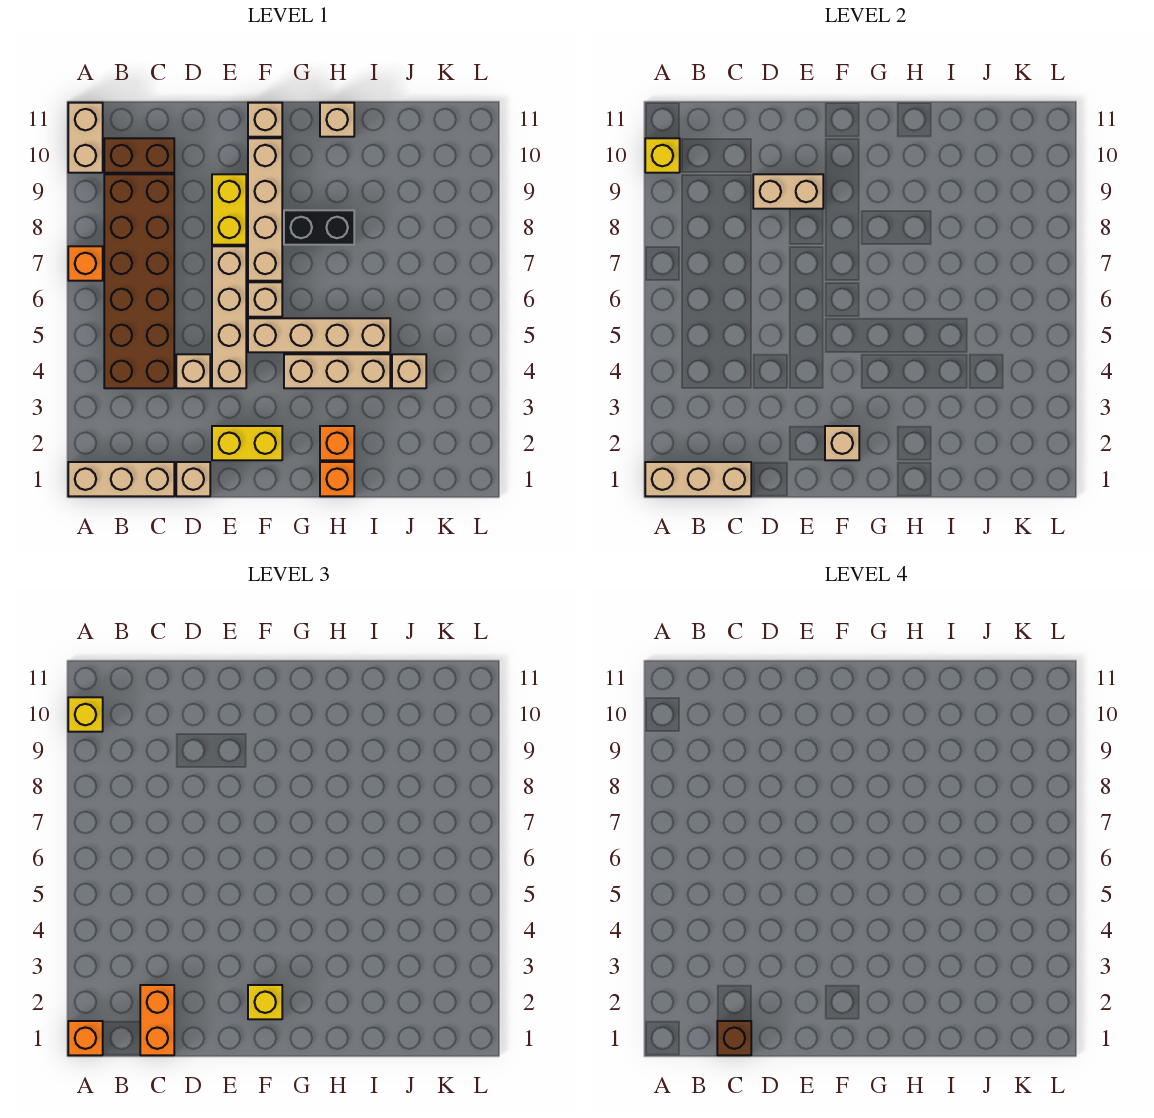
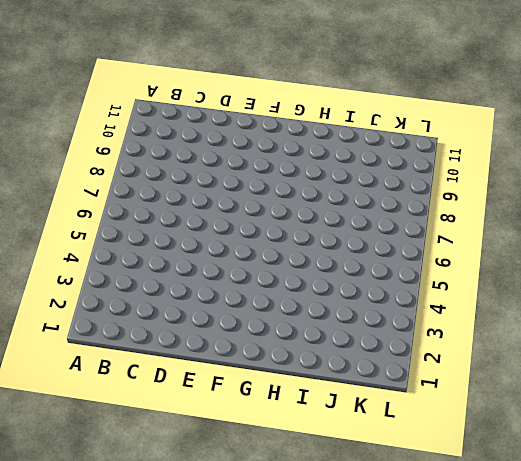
none -> tan 1x3 brick [68,462,174,496]
none -> orange 1x1 brick [68,246,103,281]
none -> tan 1x2 brick [68,103,103,173]

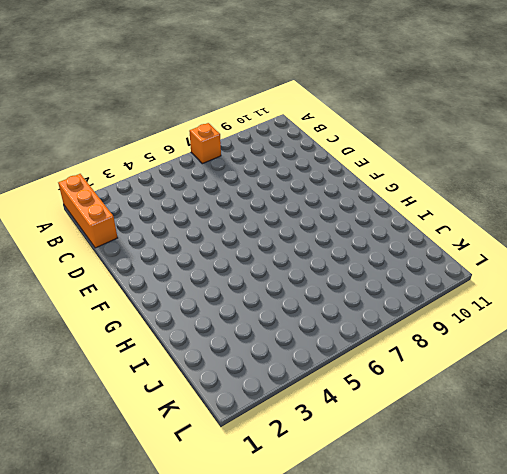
orange 1x3 brick [58,174,118,248] -> tan 1x3 brick [68,462,174,496]
none -> tan 1x2 brick [68,103,103,173]
none -> brown 2x6 brick [104,174,174,388]
none -> brown 1x2 brick [104,138,174,173]

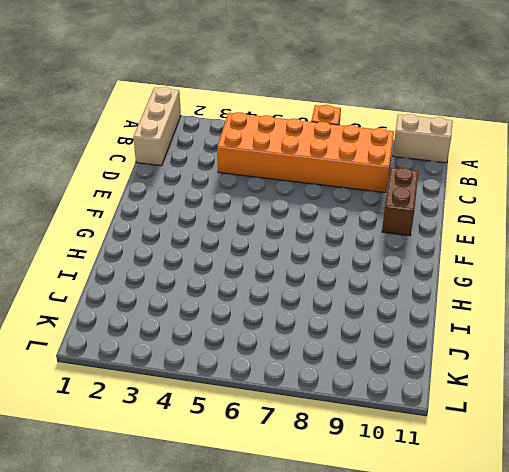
orange 2x6 brick [217,112,394,193] -> brown 2x6 brick [104,174,174,388]
brown 1x2 brick [382,168,419,236] -> brown 1x2 brick moved to [104,138,174,173]
none -> tan 1x1 brick [176,462,210,496]
none -> tan 1x1 brick [176,354,210,388]
none -> yellow 1x2 brick [212,426,282,460]

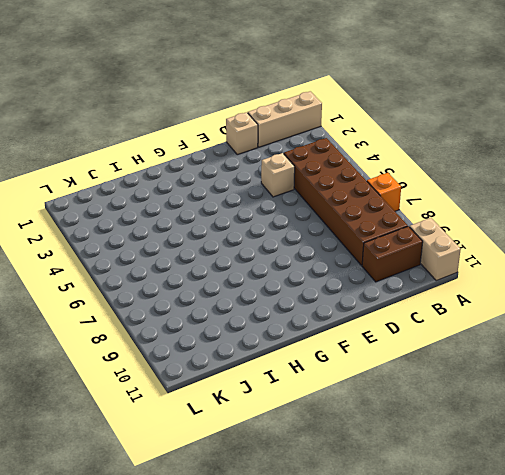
none -> yellow 1x2 brick [212,426,282,460]
none -> tan 1x4 brick [212,246,246,388]
none -> yellow 1x2 brick [212,174,246,245]

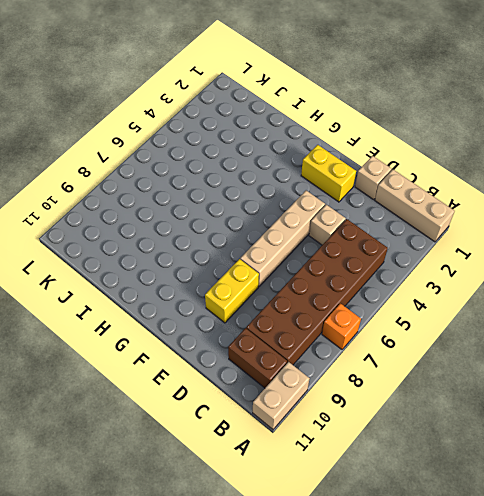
none -> tan 1x4 brick [248,318,390,352]
none -> tan 1x1 brick [248,282,282,317]
none -> tan 1x4 brick [248,138,282,281]

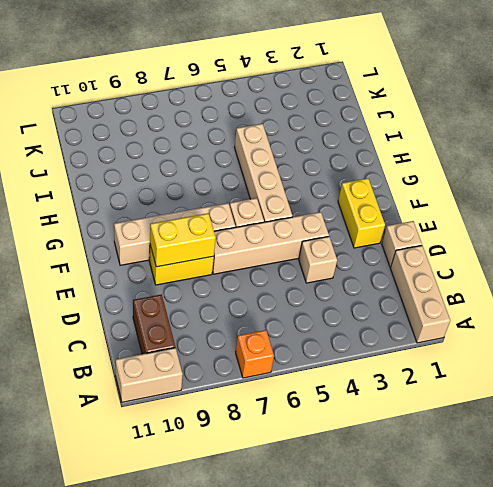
yellow 1x2 brick [150,213,216,267] -> tan 1x2 brick [753,174,823,209]
none -> brown 2x6 brick [104,174,174,388]
none -> tan 1x1 brick [248,103,282,137]
none -> tan 1x3 brick [284,354,390,388]

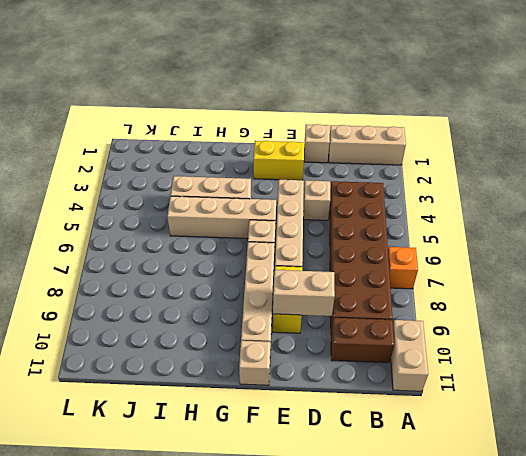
none -> black 1x2 brick [284,210,354,245]
none -> orange 1x1 brick [320,462,354,496]
none -> orange 1x1 brick [320,426,354,460]

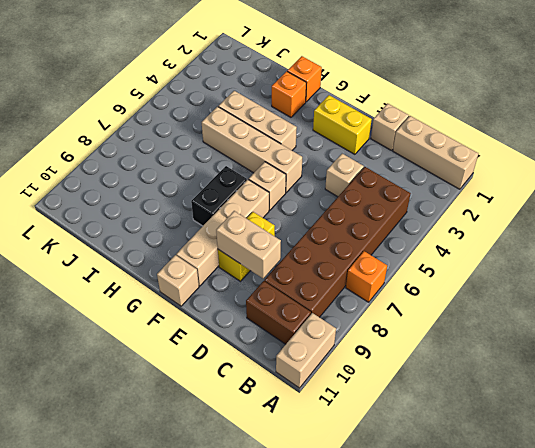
black 1x2 brick [191,166,247,226] -> black 1x2 brick turned to [284,210,354,245]
none -> tan 1x4 brick [212,246,246,388]
none -> tan 1x1 brick [320,103,354,137]
none -> tan 1x1 brick [392,354,426,388]

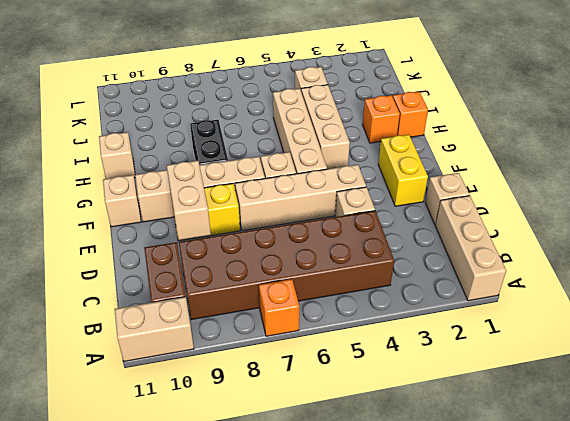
none -> tan 1x3 brick [645,462,751,496]
none -> yellow 1x1 brick [645,138,680,173]
none -> tan 1x1 brick [825,426,859,460]

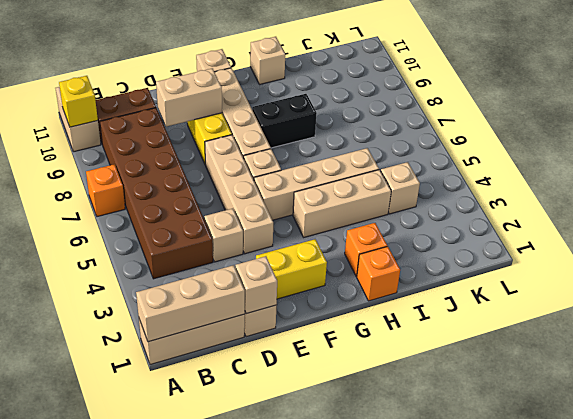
tan 1x1 brick [235,256,277,314] -> tan 1x1 brick moved to [825,426,859,460]
none -> orange 1x1 brick [68,1021,103,1055]
none -> yellow 1x1 brick [68,697,103,732]
none -> orange 1x2 brick [140,985,174,1055]

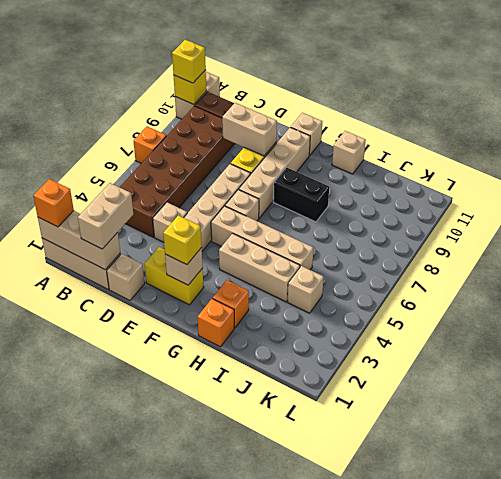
tan 1x2 brick [78,183,133,249] -> orange 1x2 brick [140,985,174,1055]
none -> brown 1x1 brick [717,1021,751,1055]

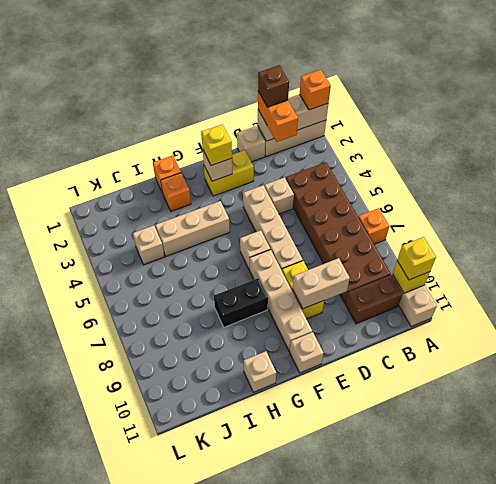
none -> tan 1x4 brick [248,318,390,352]

